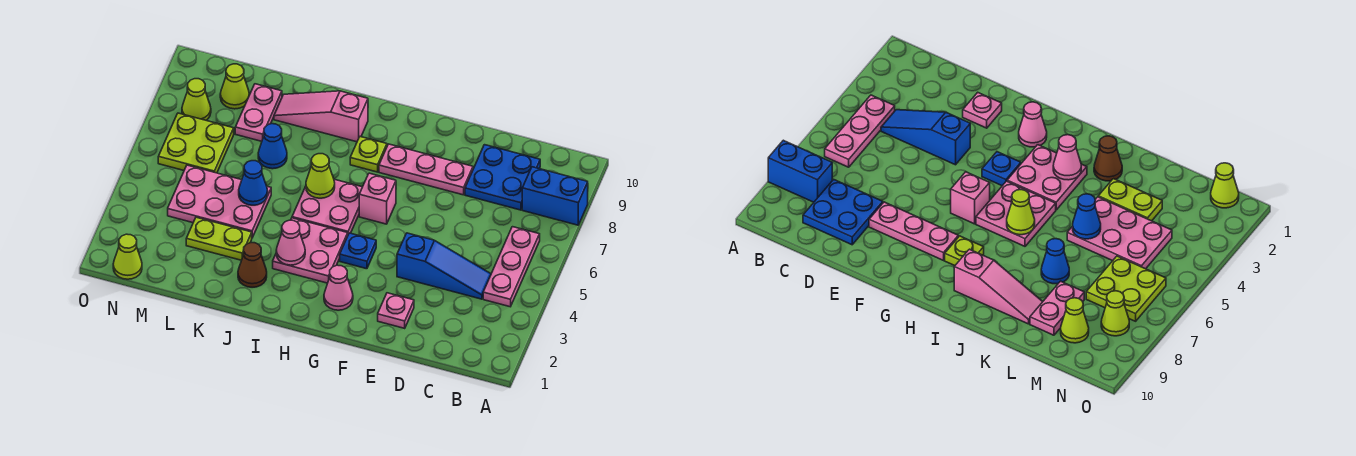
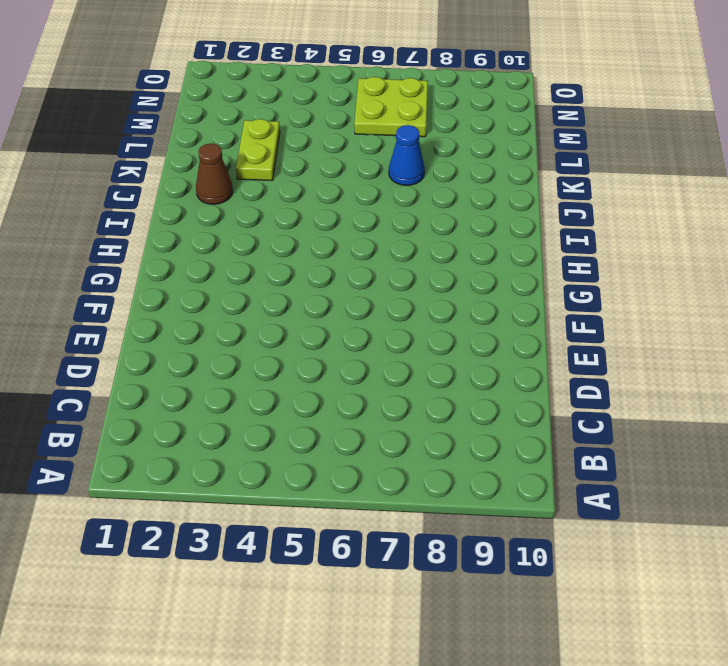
none -> blue 1x2 brick [522,167,588,225]
none -> pink 1x3 plate [483,227,540,307]
none -> blue 1x3 slope [397,233,491,299]

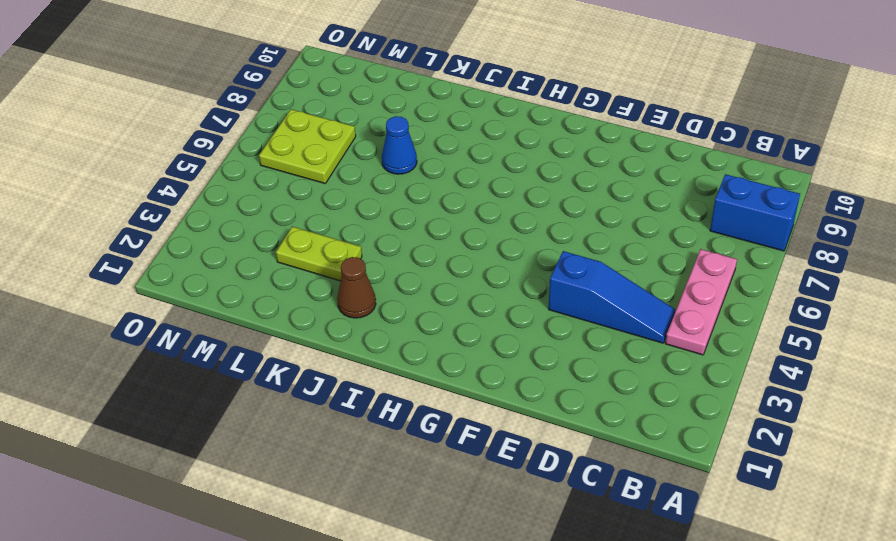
none -> blue 2x2 plate [465,145,540,210]
none -> pink 1x1 plate [378,293,414,328]
none -> pink 1x3 plate [379,144,473,195]

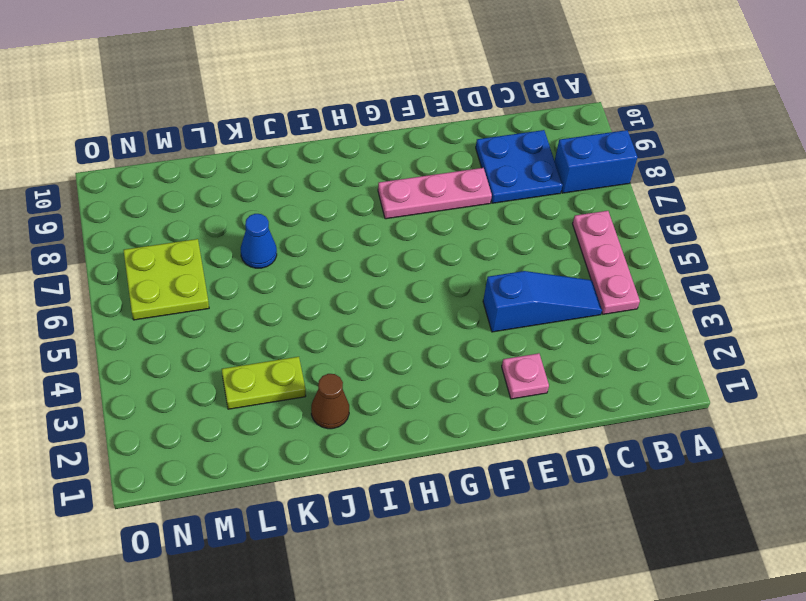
none -> pink 1x1 cone [324,265,353,310]
none -> blue 1x1 plate [340,233,376,269]
none -> pink 1x1 brick [359,173,396,224]

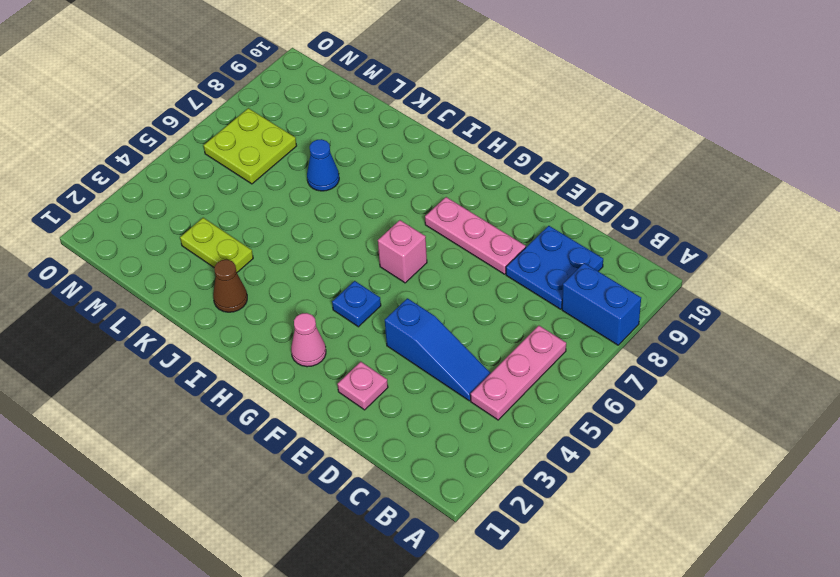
none -> pink 2x2 plate [273,218,348,283]
none -> pink 2x2 plate [292,179,362,234]
none -> lime 1x1 plate [350,137,387,172]

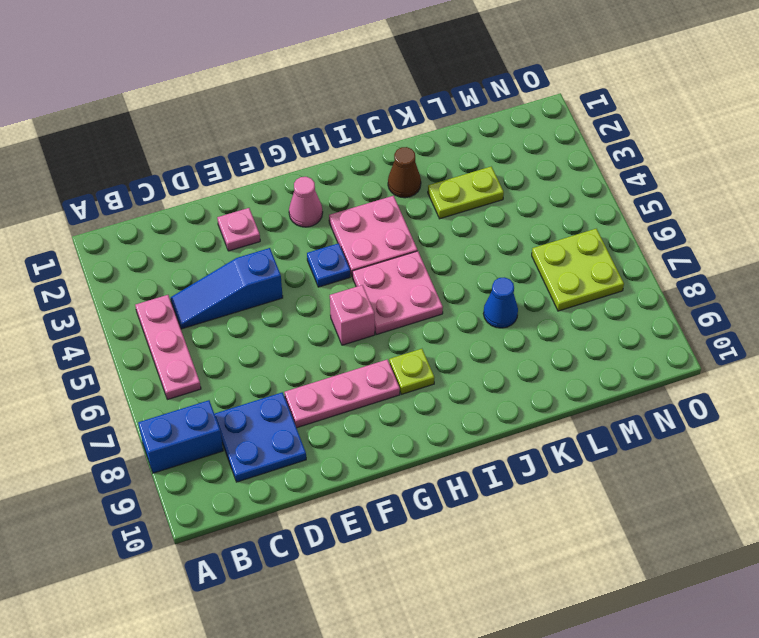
none -> pink 1x3 slope [274,91,368,142]
none -> pink 2x3 plate [168,165,271,238]
none -> pink 1x2 plate [235,84,282,141]

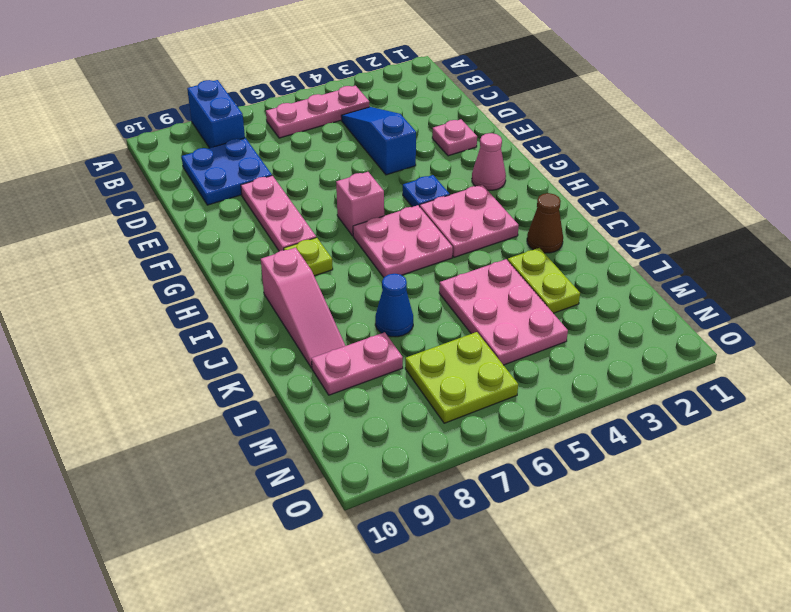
none -> lime 1x1 cone [220,64,249,109]
none -> lime 1x1 cone [113,234,142,279]
none -> lime 1x1 cone [182,79,211,120]

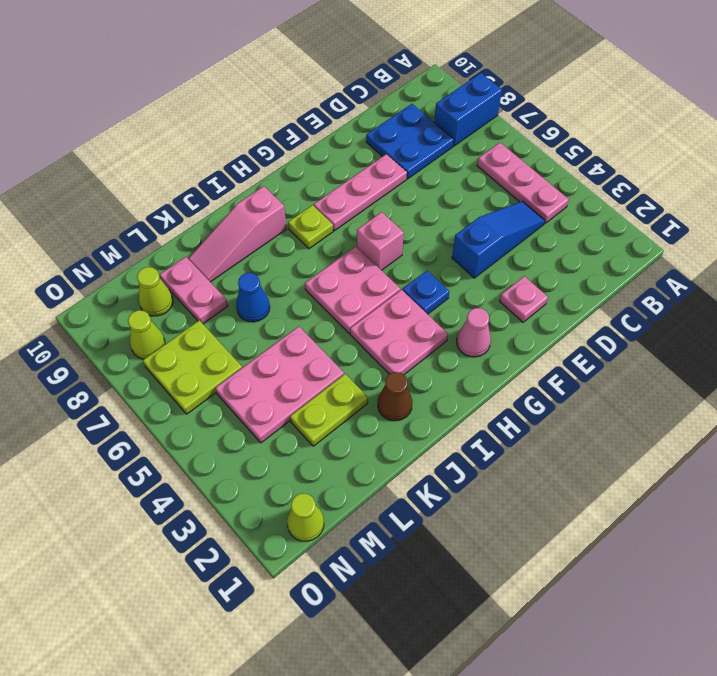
none -> pink 1x1 cone [276,220,305,265]
none -> lime 1x1 cone [306,154,335,198]
none -> blue 1x1 cone [239,161,268,205]

